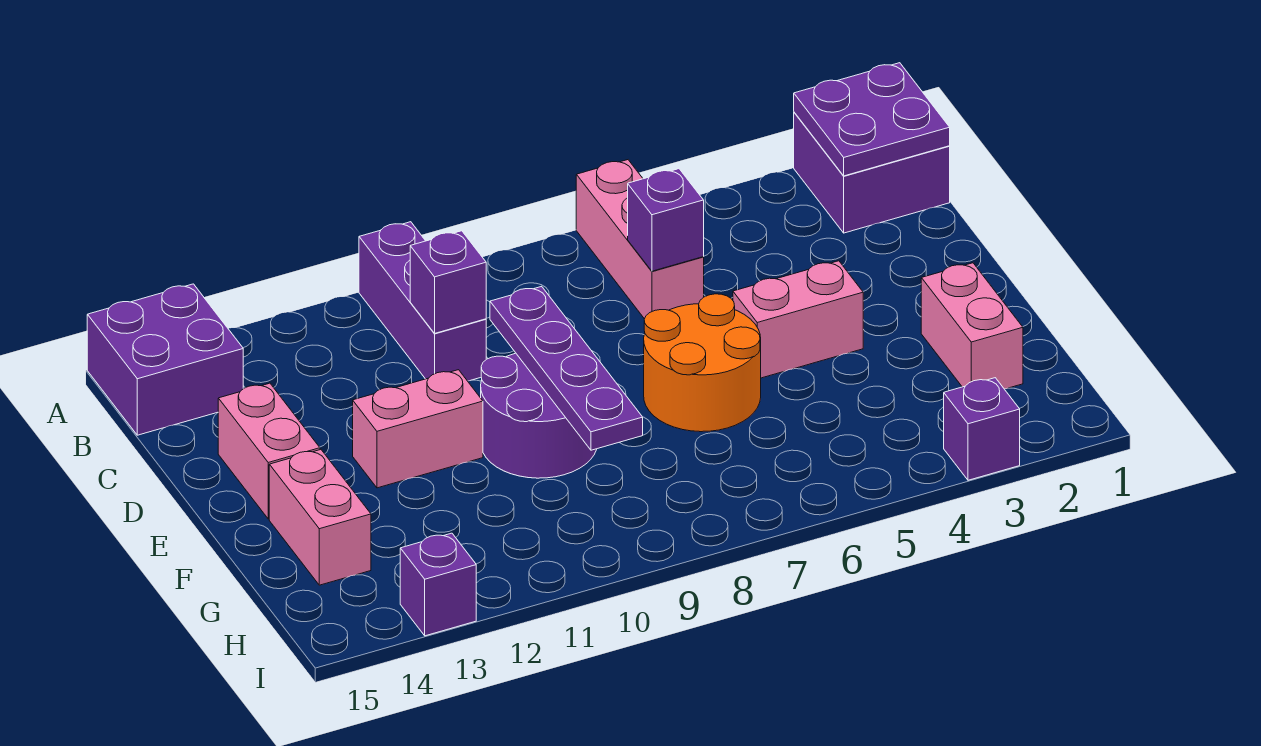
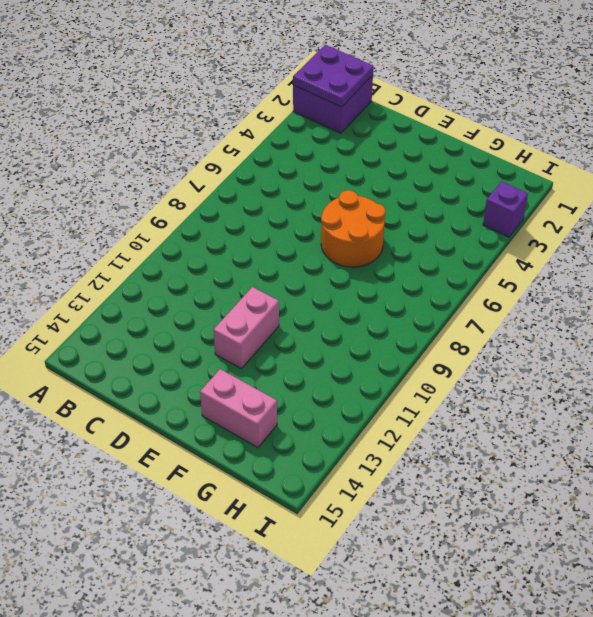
none -> pink 1x3 brick [576,160,704,319]
none -> purple 1x3 brick [359,222,486,381]
none -> purple 2x2 brick [87,284,243,435]

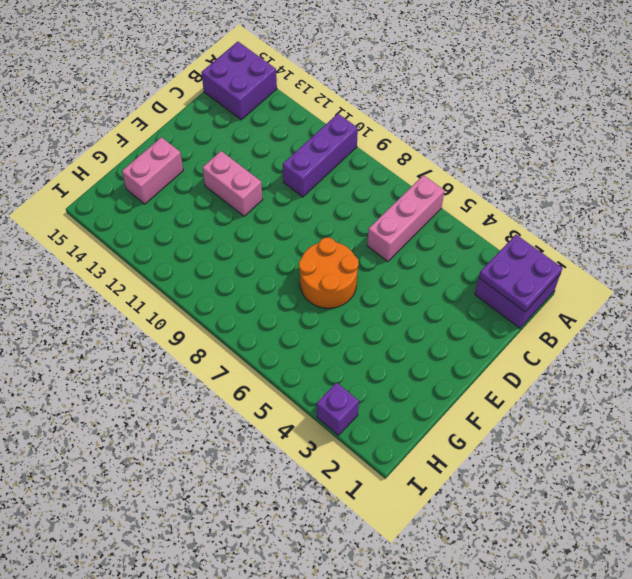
none -> pink 1x2 brick [218,383,320,519]
none -> pink 1x2 brick [733,261,863,378]
none -> purple 2x2 round brick [481,353,597,478]

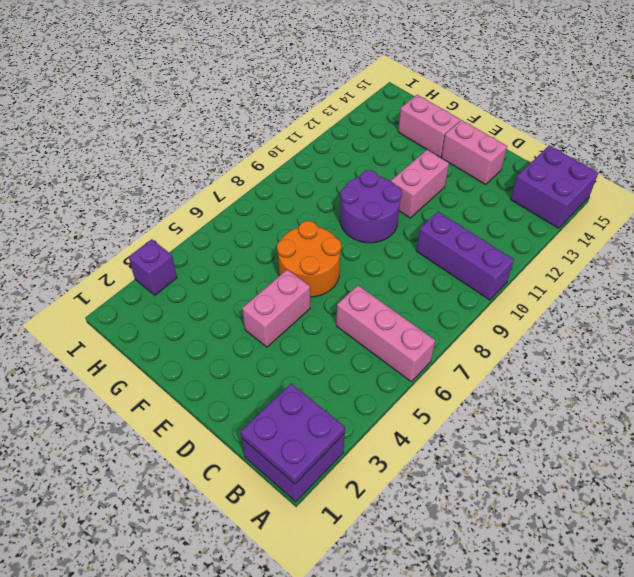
none -> pink 1x2 brick [921,263,1023,389]
none -> purple 1x1 brick [400,533,476,636]
none -> purple 1x1 brick [628,169,704,271]

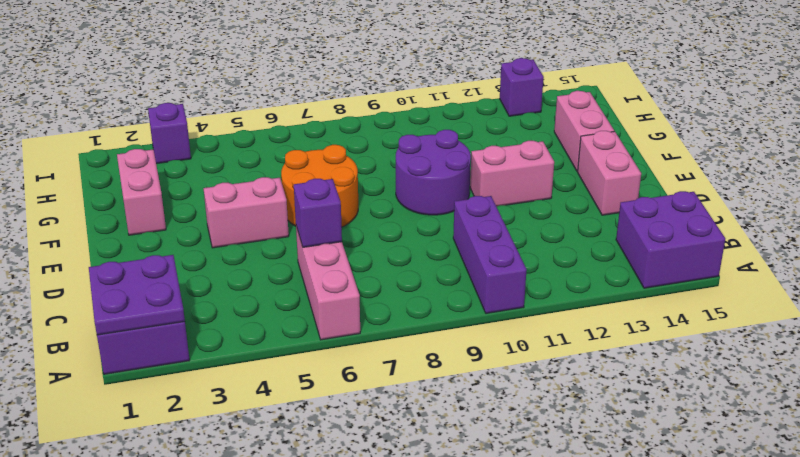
none -> purple 1x1 brick [410,231,486,334]
none -> purple 1x4 plate [490,286,643,450]

